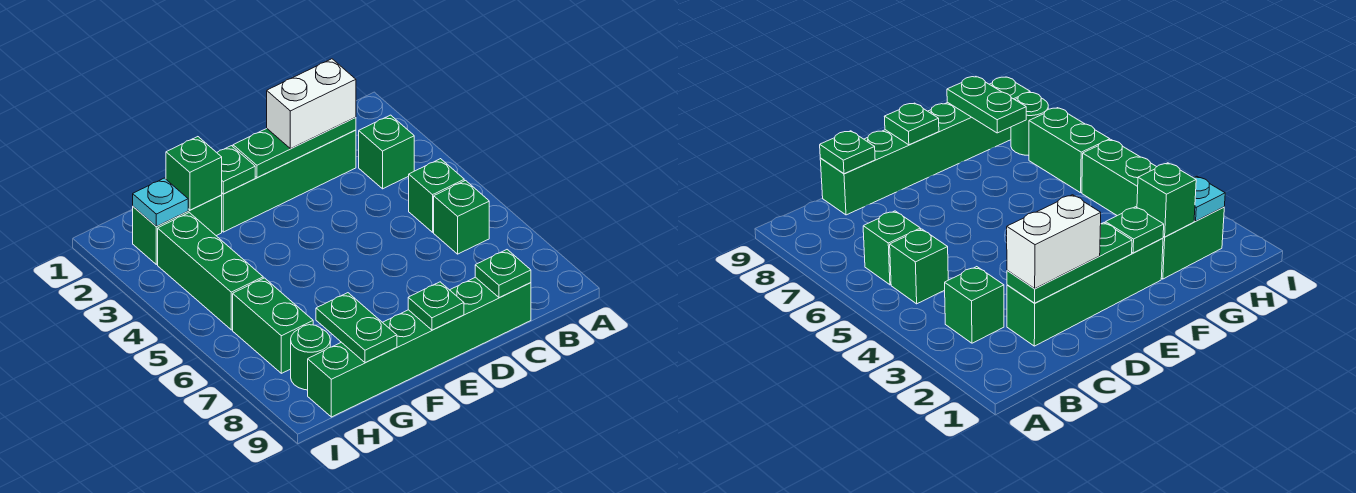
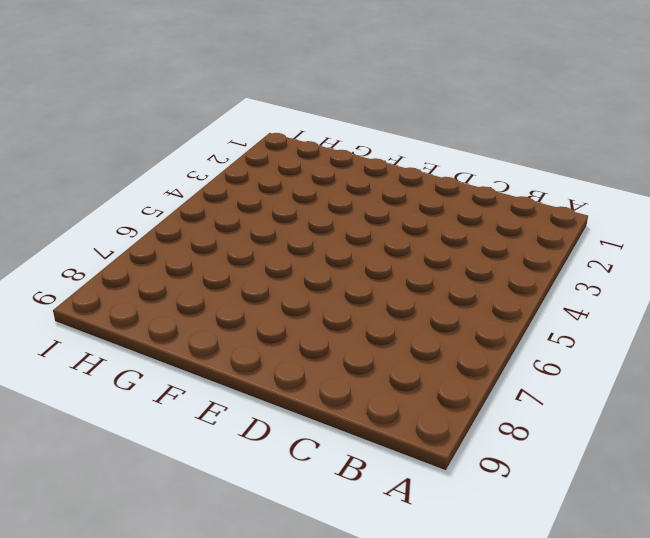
none -> green 1x1 brick [359,115,414,189]
none -> green 1x1 brick [409,159,464,232]
none -> green 1x1 brick [434,181,489,254]

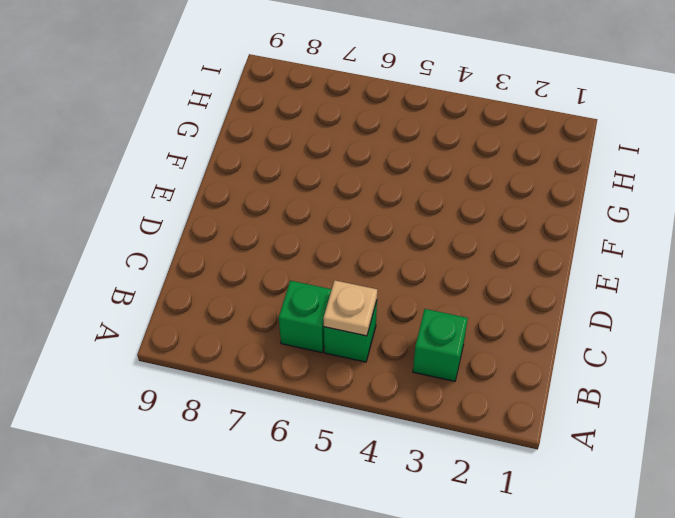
tan 1x1 plate [323,280,377,336] -> none
none -> green 1x4 brick [222,130,356,232]
none -> green 1x6 brick [308,277,531,417]
none -> green 1x2 brick [133,195,222,264]

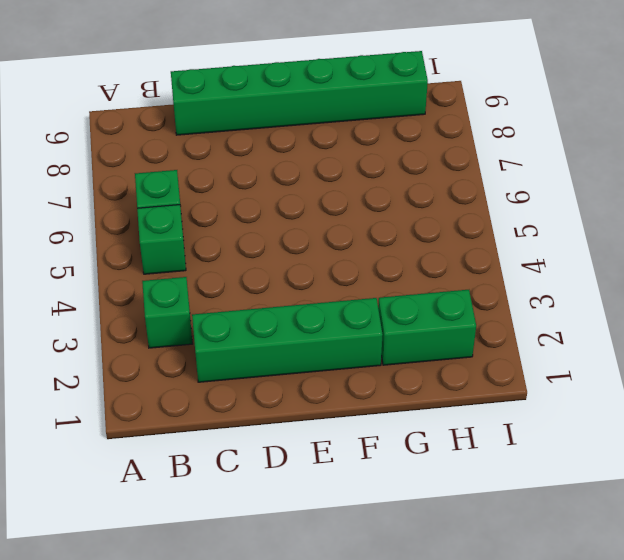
none -> green 1x3 brick [158,213,263,330]
none -> green 1x2 brick [233,278,313,373]
none -> green 1x1 round brick [291,325,330,390]

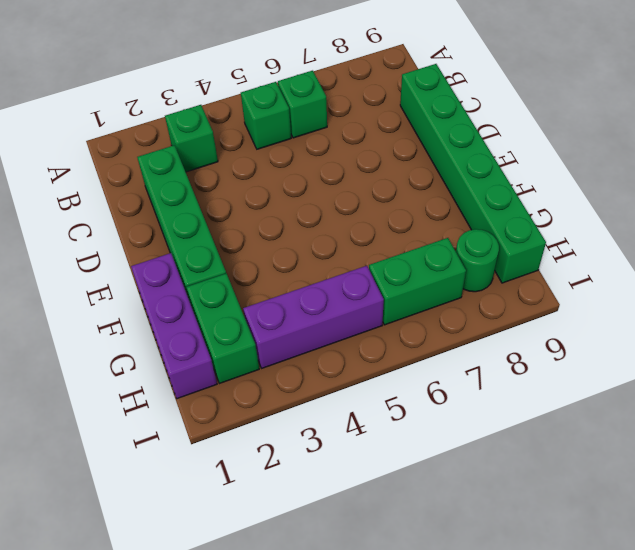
purple 1x3 brick [131,253,217,399] -> none
purple 1x3 brick [243,266,384,368] -> green 1x3 brick [158,213,263,330]
none -> green 1x3 plate [233,117,356,178]
none -> green 1x1 plate [475,250,531,298]
none -> green 1x1 plate [408,282,464,330]

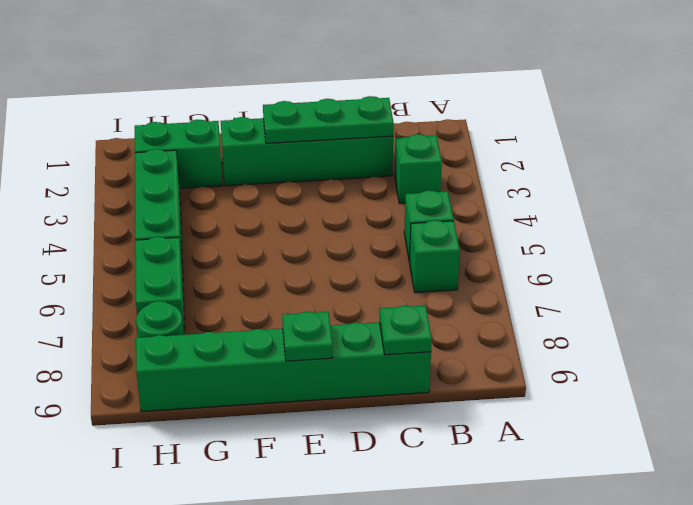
none -> green 1x1 plate [217,146,255,194]
none -> green 1x1 brick [166,137,222,210]
none -> green 1x2 plate [316,293,397,363]

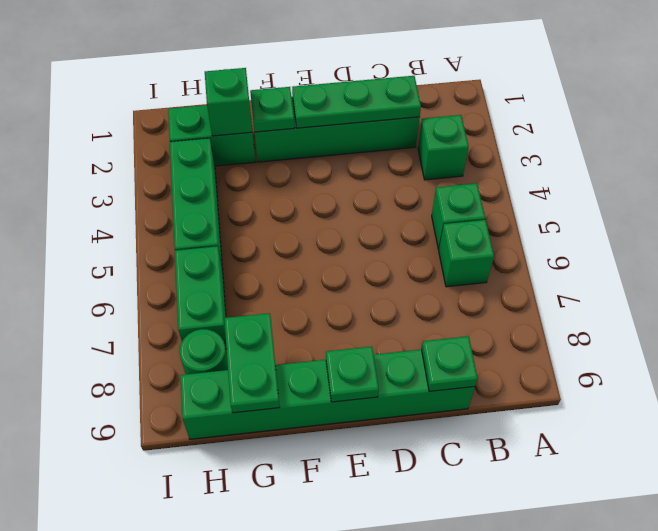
none -> cyan 1x1 plate [133,178,188,226]
none -> white 1x2 brick [267,59,356,149]

